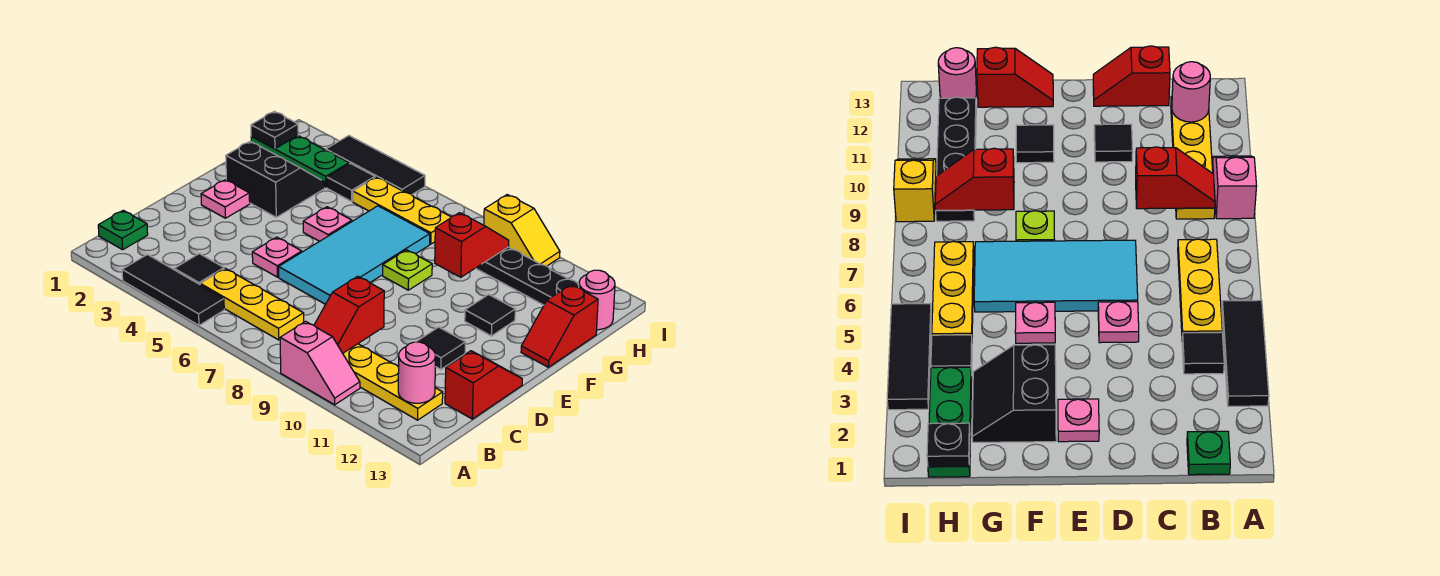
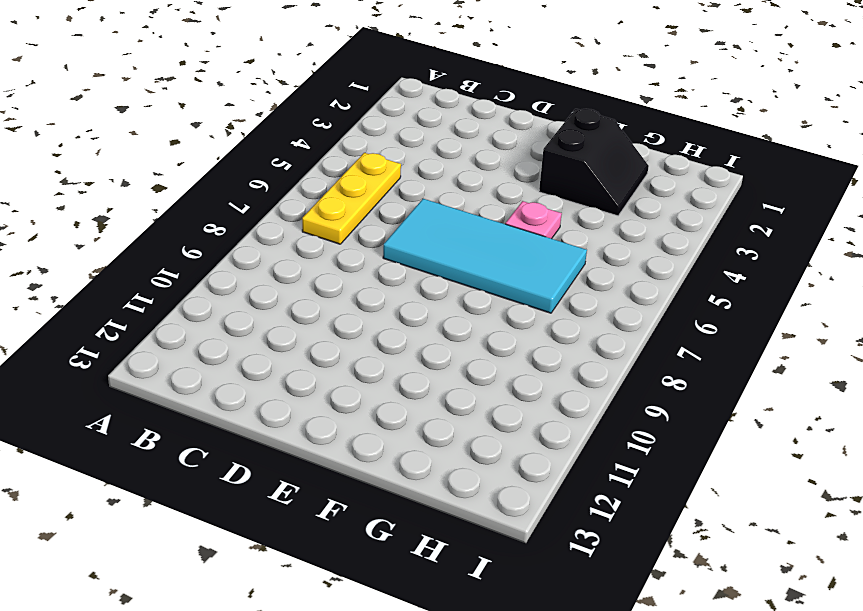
none -> black 1x3 tile [122,255,224,325]
none -> pink 1x2 slope [280,321,360,405]
none -> green 1x1 plate [98,210,148,250]

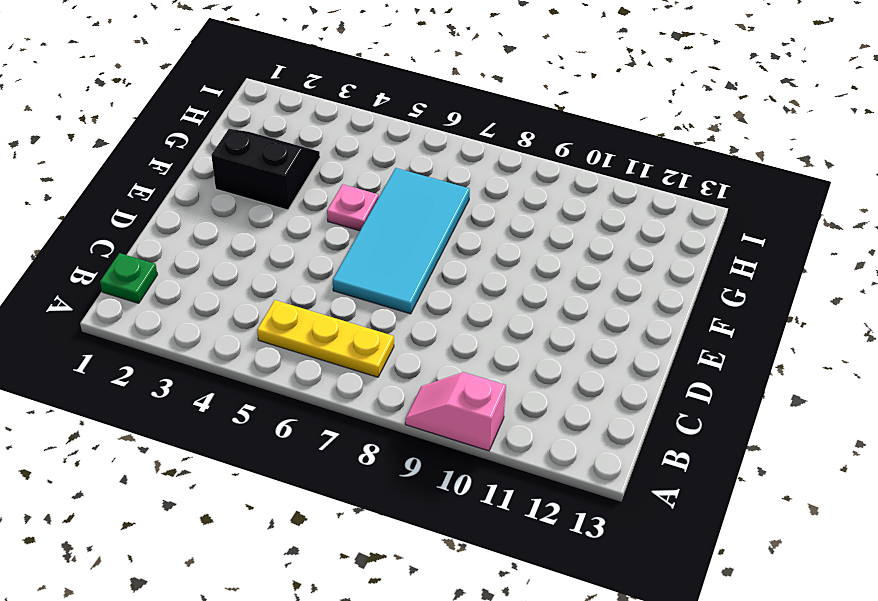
pink 1x2 slope [405,372,506,451] -> pink 1x2 slope turned to [280,321,360,405]
none -> black 1x3 tile [122,255,224,325]
none -> black 1x1 tile [174,254,224,284]
none -> yellow 1x4 plate [343,344,443,420]

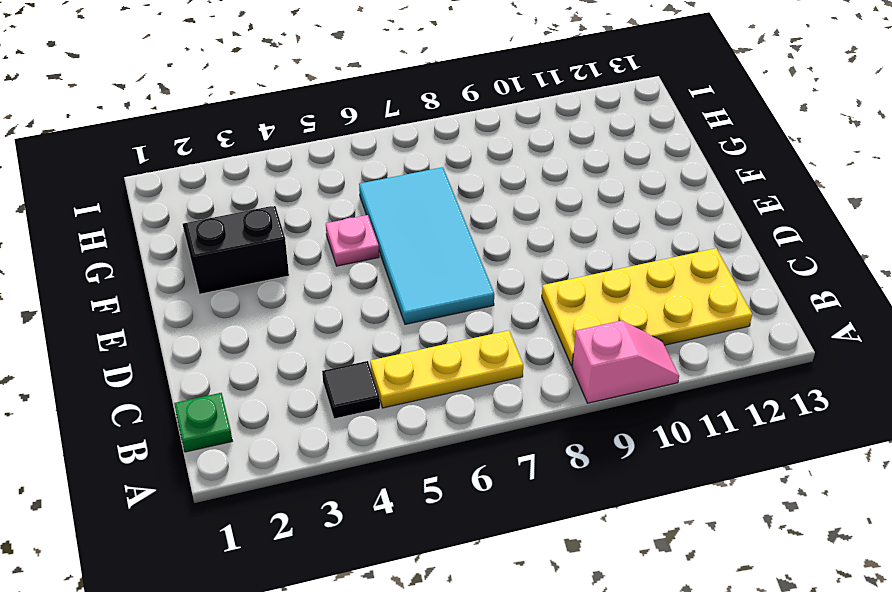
yellow 2x4 plate [542,248,752,366] -> yellow 1x4 plate [343,344,443,420]
none -> black 1x3 tile [122,255,224,325]
none -> red 1x2 slope [445,351,522,419]
none -> pink 1x1 plate [252,237,302,277]

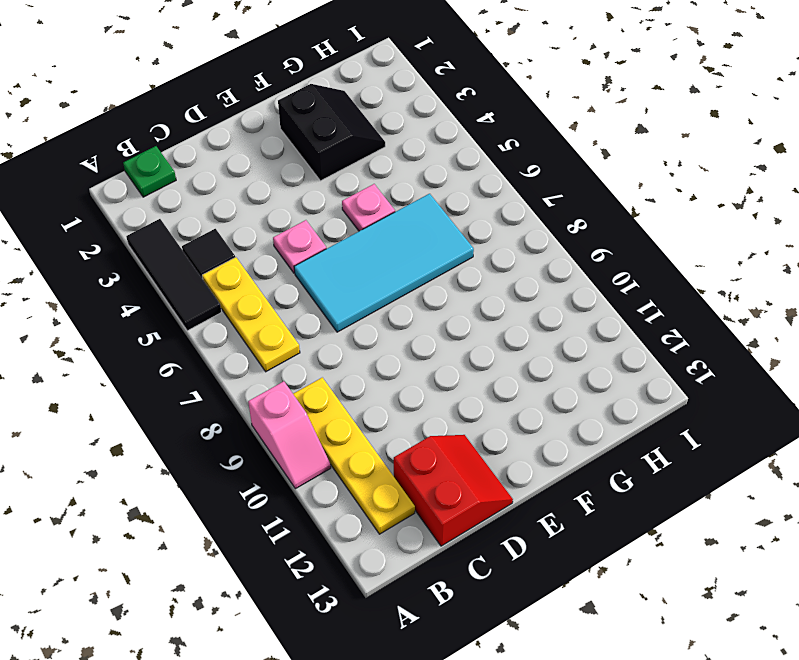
red 2x2 slope [394,435,513,546] -> red 1x2 slope [445,351,522,419]
none -> black 1x1 tile [416,327,465,369]
none -> pink 1x1 plate [201,180,250,218]
none -> lime 1x1 plate [383,250,432,290]

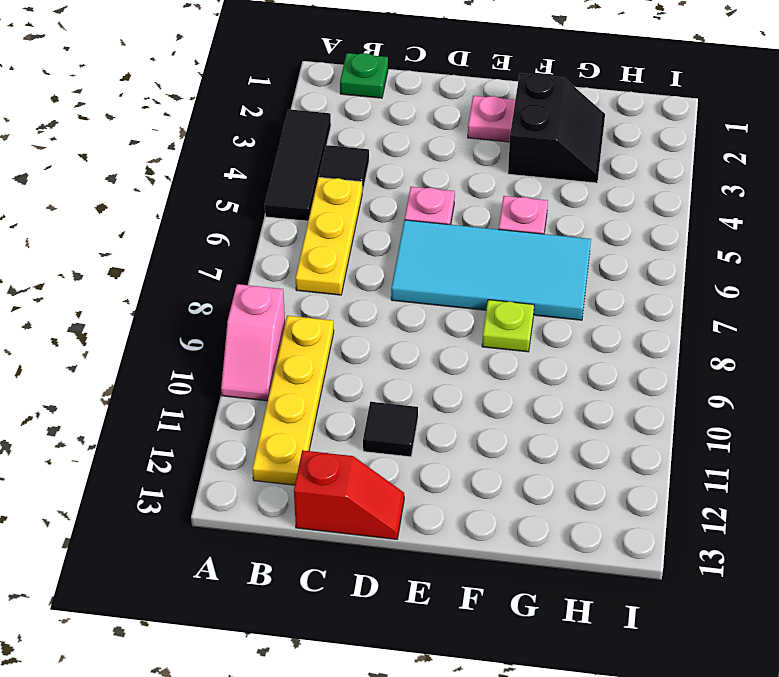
none -> black 1x1 tile [465,295,515,336]
none -> red 1x2 slope [521,285,598,367]
none -> green 1x3 plate [251,136,349,188]

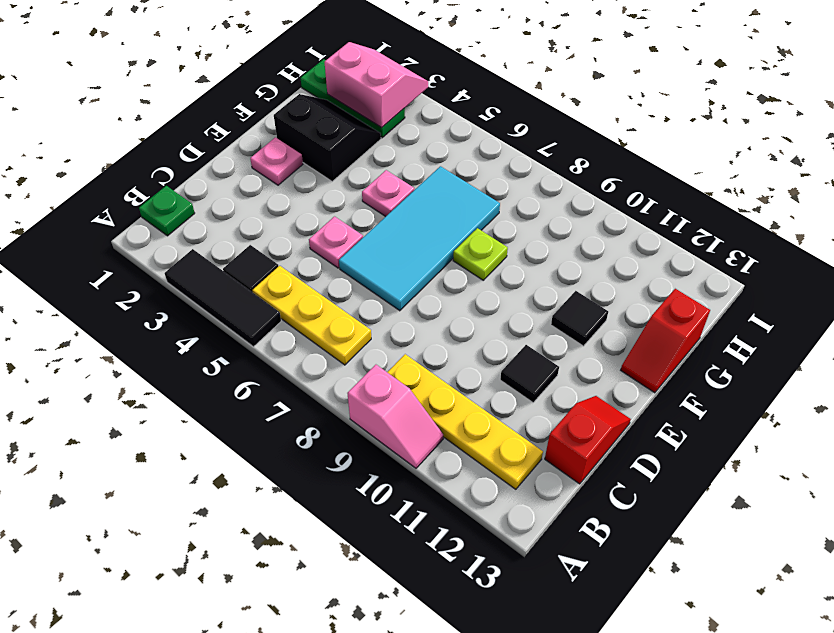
pink 2x2 slope [325,42,428,128] -> none
none -> black 1x1 tile [327,163,375,201]
none -> yellow 1x3 plate [353,177,451,244]
none -> black 1x4 plate [476,247,579,305]

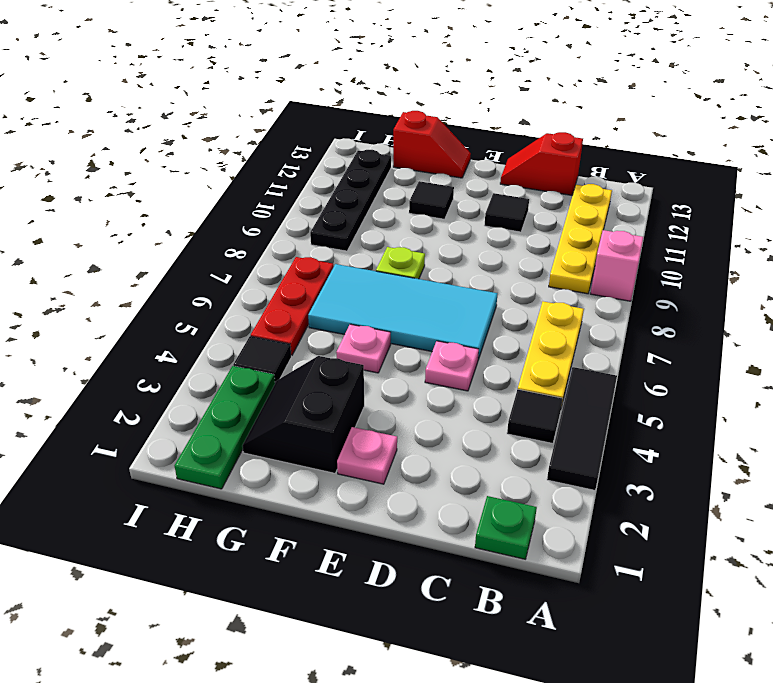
red 1x3 plate [251,257,334,356] -> yellow 1x3 plate [353,177,451,244]
none -> pink 1x1 round brick [579,270,615,330]
none -> black 1x3 tile [326,136,425,195]
none -> yellow 1x2 slope [484,195,560,266]

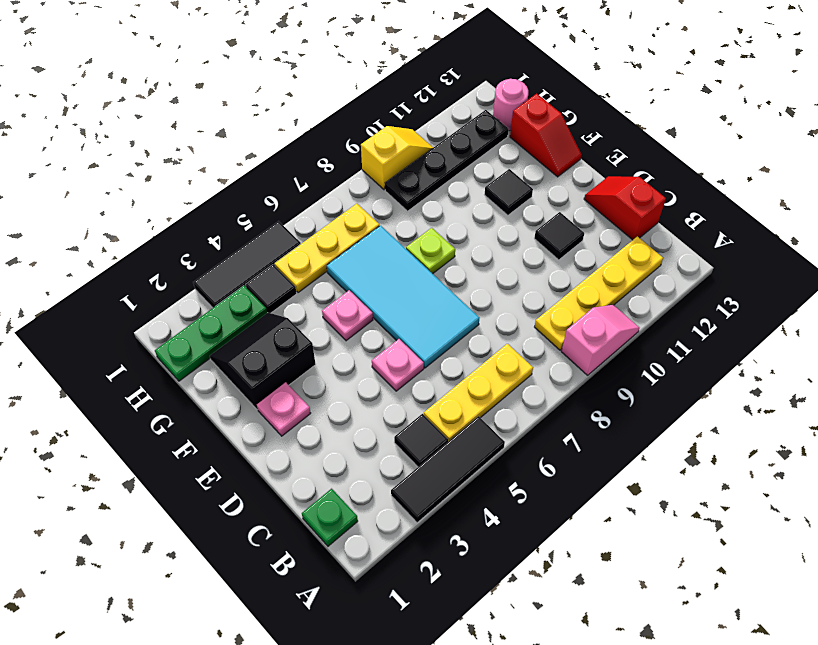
none -> red 1x2 slope [314,276,384,353]
none -> pink 1x1 round brick [398,342,436,403]
none -> red 1x2 slope [435,213,509,277]

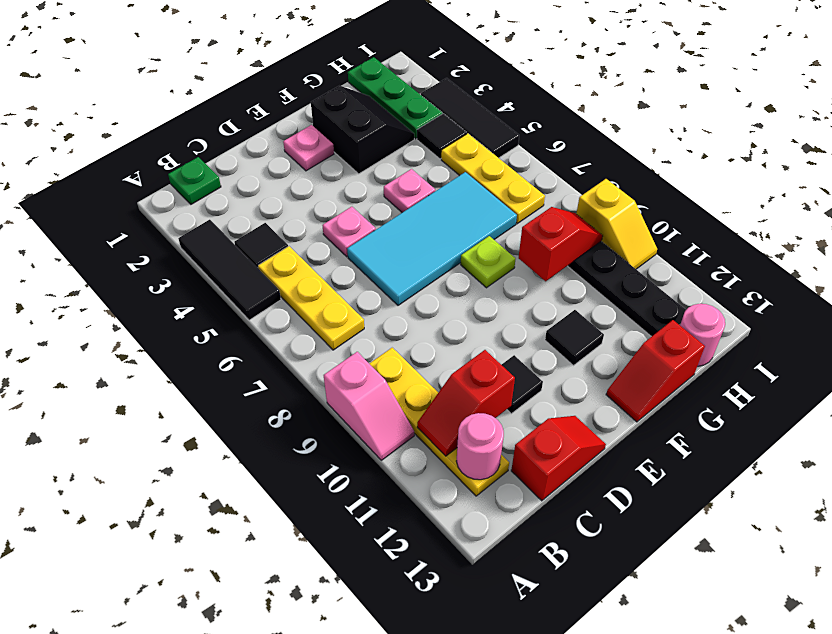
red 1x2 slope [417,350,515,456] -> red 1x2 slope moved to [314,276,384,353]
none -> black 1x1 plate [251,112,298,149]

